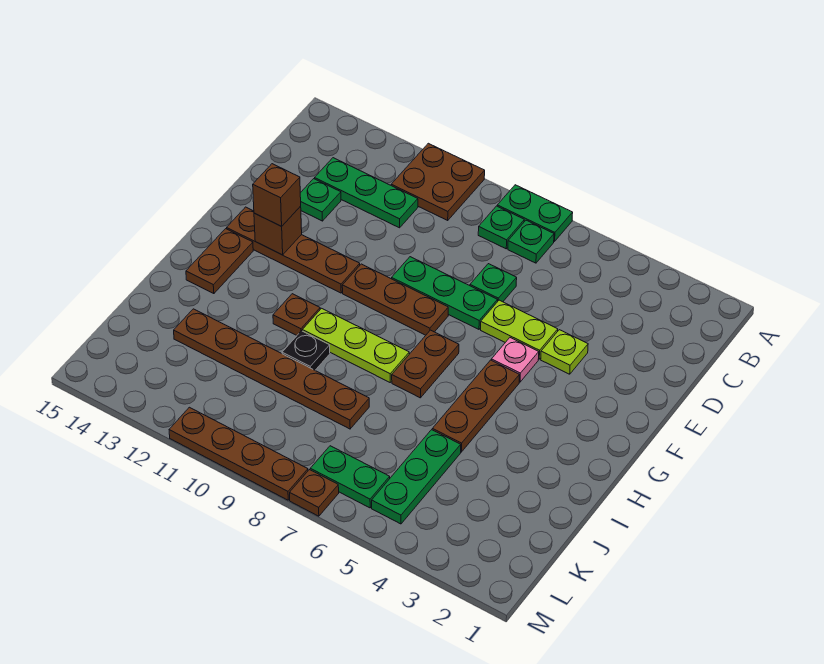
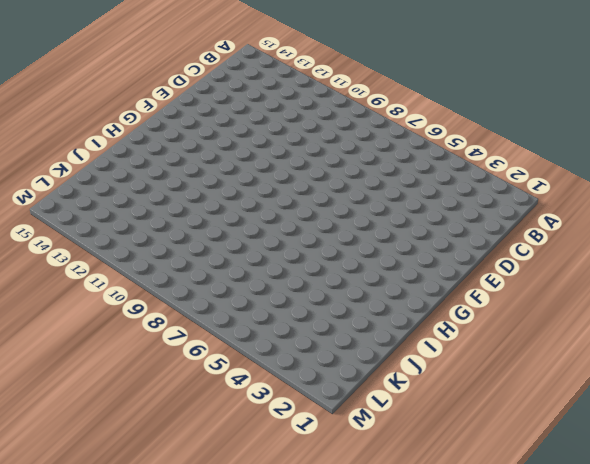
none -> green 1x2 plate [497,185,573,241]
none -> brown 2x2 plate [391,143,485,220]
none -> green 1x1 plate [508,220,554,263]

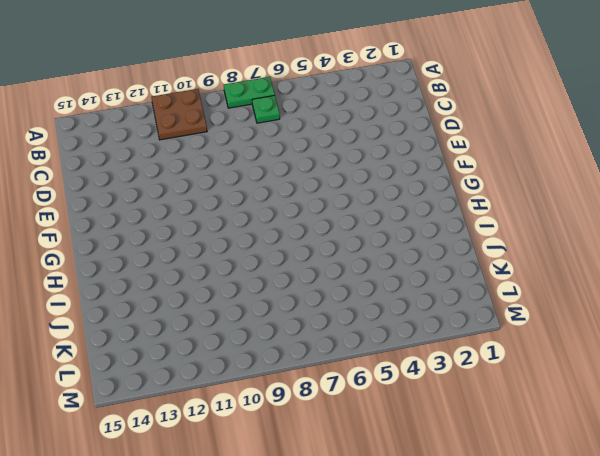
none -> green 1x1 plate [478,206,524,249]
none -> green 1x3 plate [315,158,418,228]
none -> green 1x1 plate [470,264,517,302]

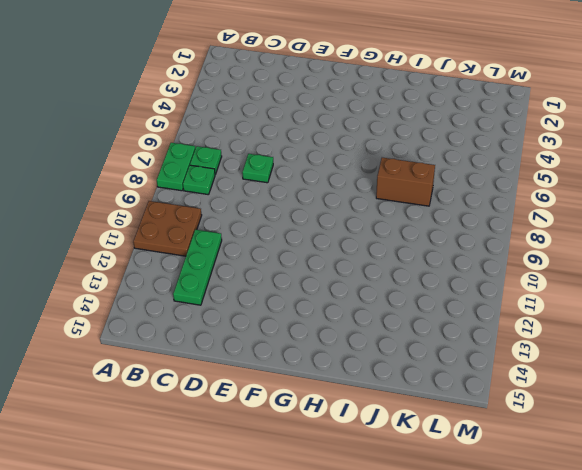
brown 1x2 brick [376,158,435,206] -> none
none -> green 1x1 plate [300,179,341,221]
none -> lime 1x1 plate [541,330,588,374]
none -> lime 1x2 plate [481,300,558,359]

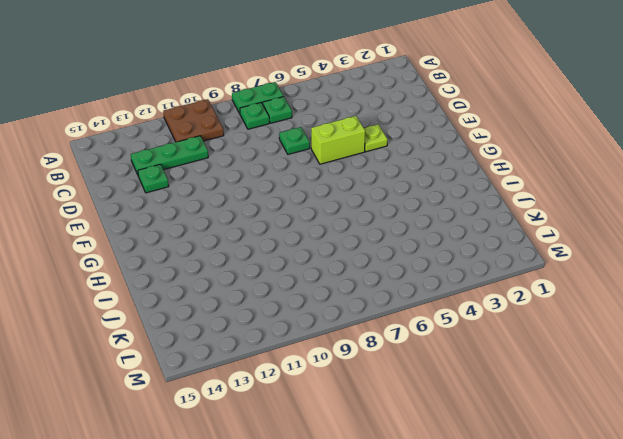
lime 1x2 brick [311,116,365,164] -> lime 1x2 plate [481,300,558,359]
none -> green 1x3 plate [392,257,498,329]
none -> pink 1x1 plate [492,338,539,382]
none -> brown 1x3 plate [342,264,448,335]

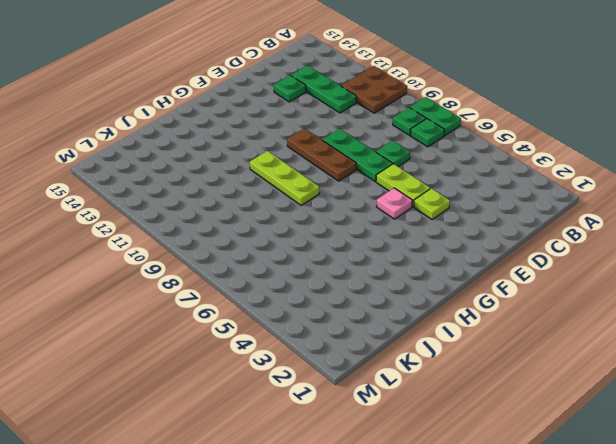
none -> brown 1x4 plate [227,207,360,293]
none -> brown 1x3 plate [432,360,519,452]
none -> brown 1x2 plate [392,330,459,398]

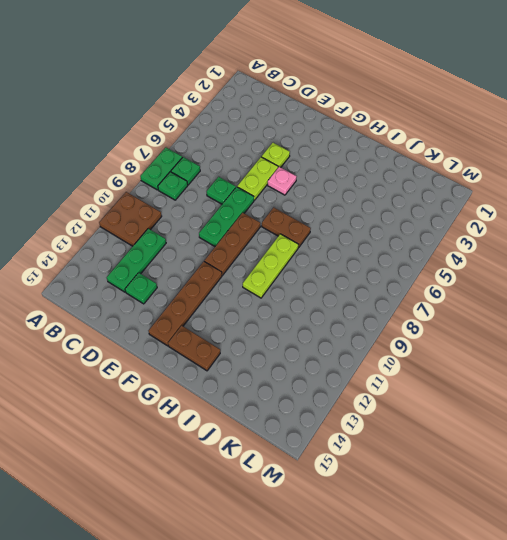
none -> brown 1x3 plate [432,360,519,452]
none -> brown 1x1 plate [273,294,320,336]
none -> black 1x1 plate [282,331,330,370]

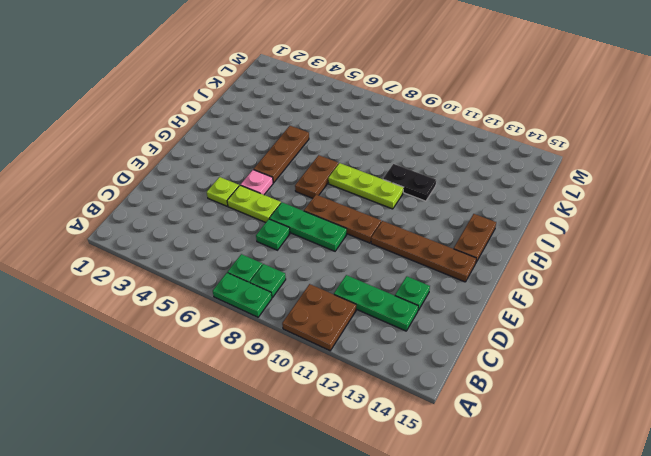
black 1x2 plate [383,164,436,201] -> black 1x1 plate [282,331,330,370]
none -> brown 1x1 plate [273,294,320,336]
none -> green 1x3 plate [372,430,461,524]
none -> brown 1x6 plate [174,309,369,429]

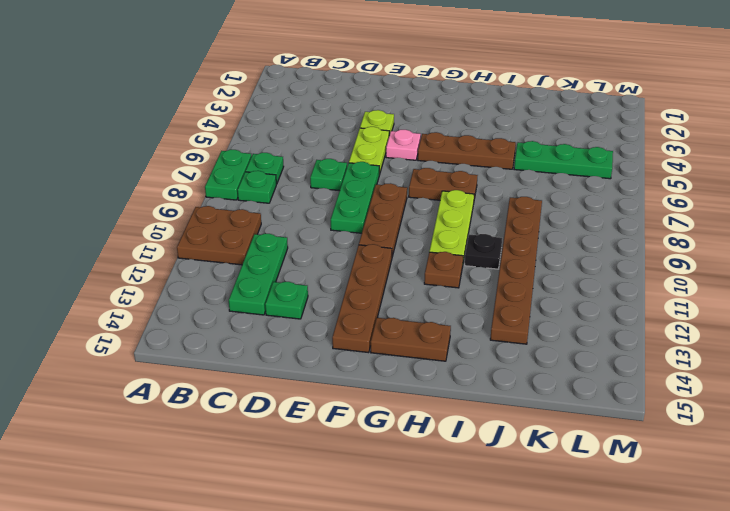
none -> green 1x2 plate [310,446,390,508]
none -> brown 1x1 plate [290,470,339,516]
none -> brown 1x4 plate [169,407,308,500]

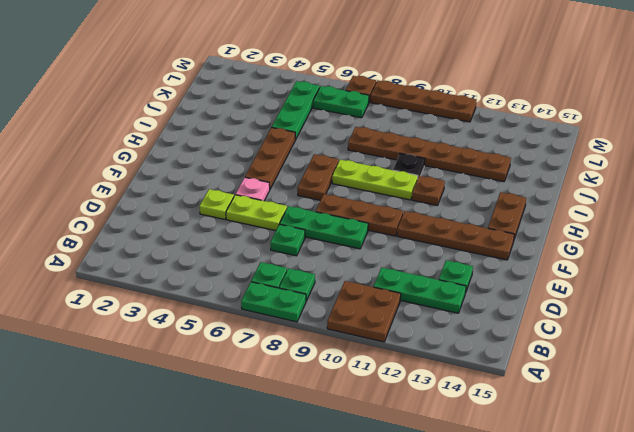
none -> brown 1x1 brick [254,206,302,255]
none -> brown 1x1 brick [253,164,301,226]

